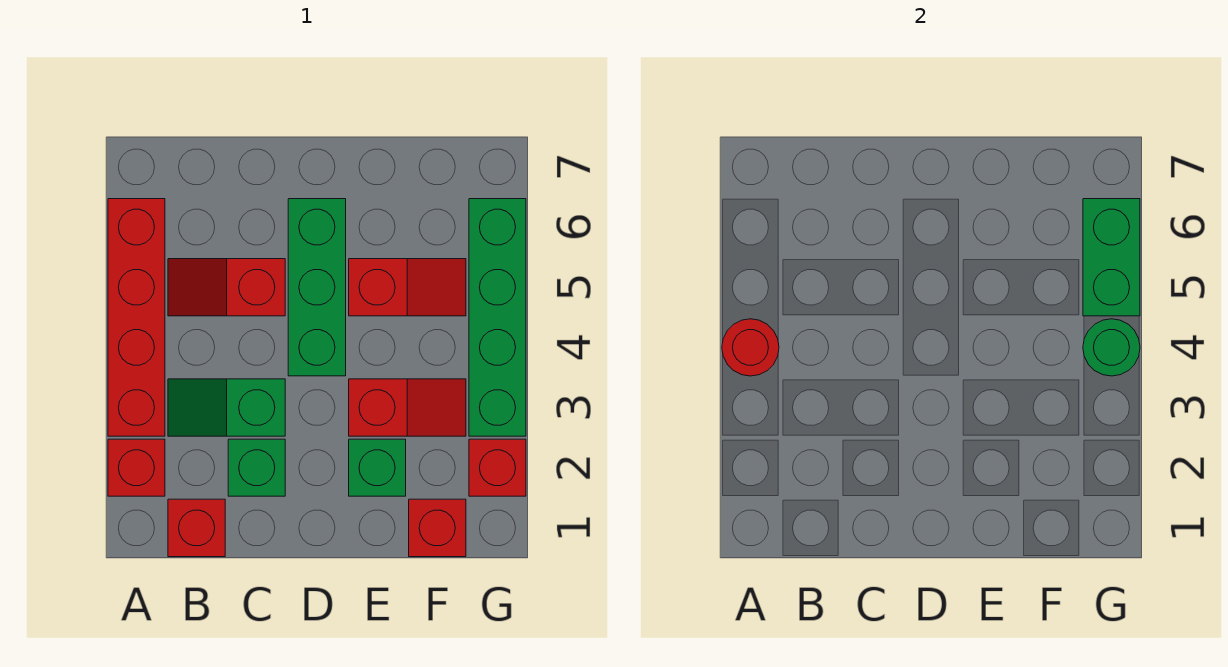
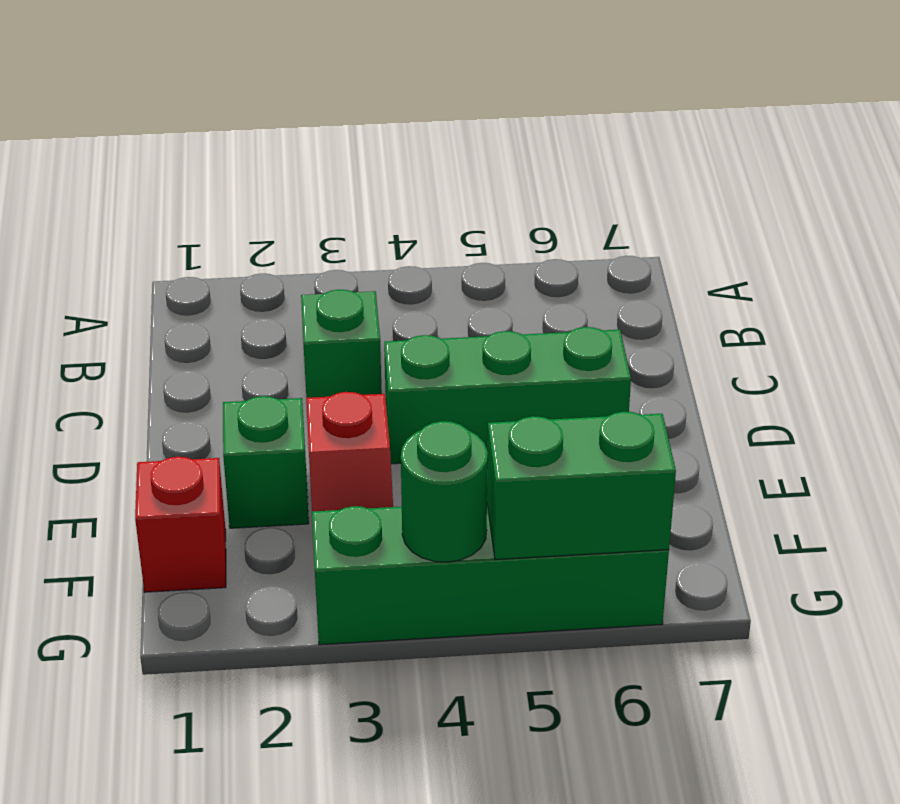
none -> red 1x1 brick [108,439,165,496]
none -> red 1x4 brick [108,199,165,436]
none -> red 1x1 brick [168,499,225,557]

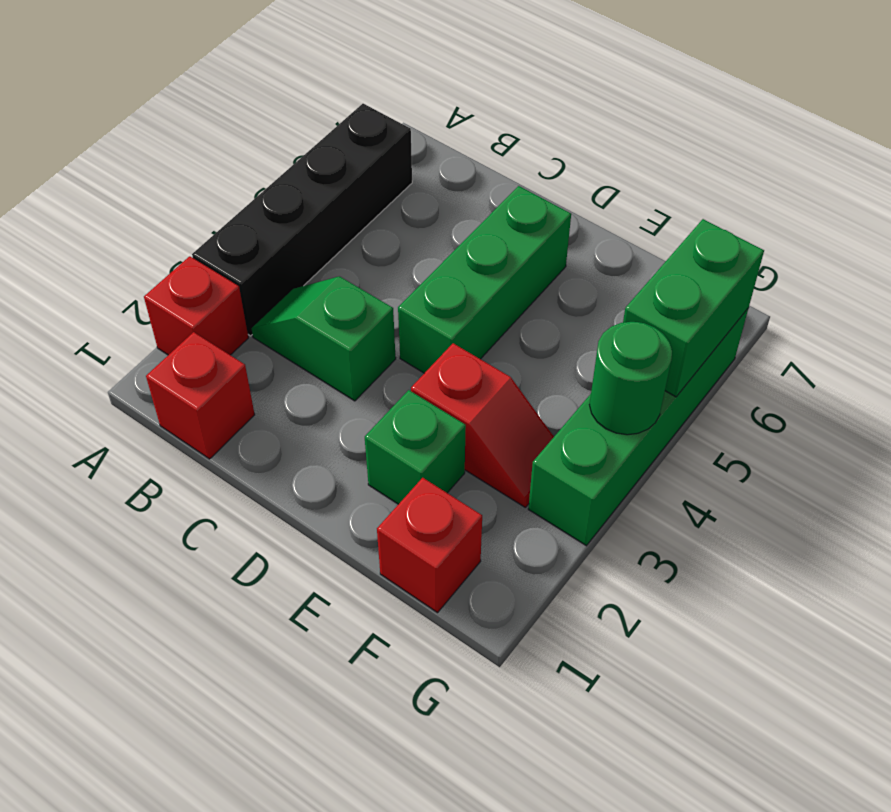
black 1x4 brick [192,104,412,336] -> red 1x4 brick [108,199,165,436]
none -> red 1x2 slope [168,259,285,316]
none -> green 1x1 brick [228,439,285,496]
none -> red 1x2 slope [349,259,466,316]

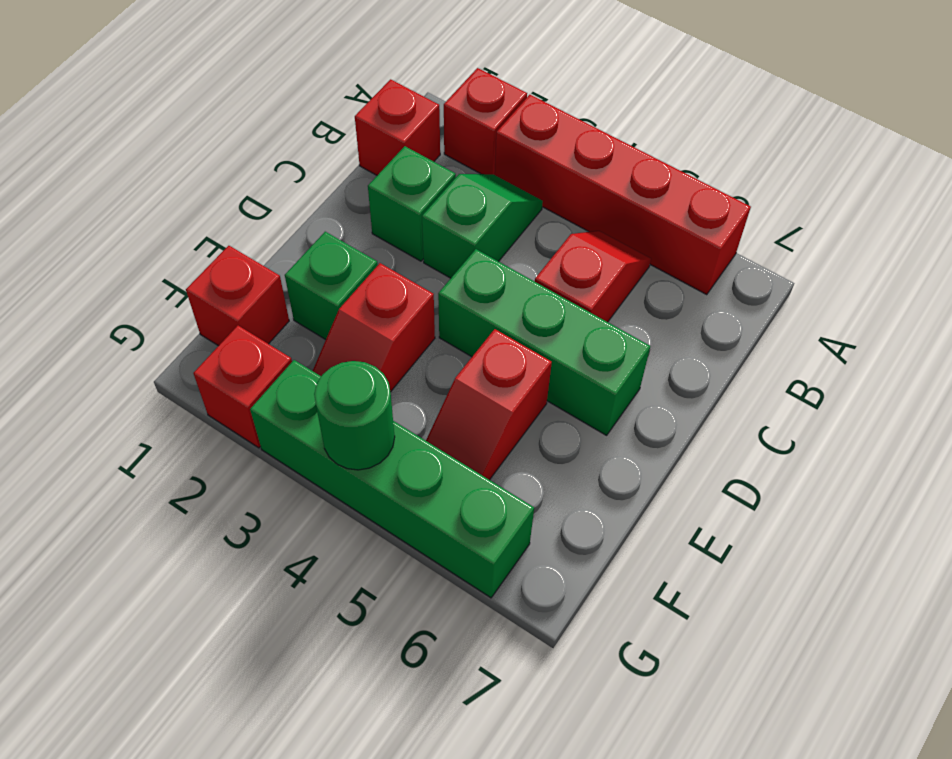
none -> red 1x1 round brick [722,319,779,376]
none -> green 1x2 brick [1083,199,1140,316]

